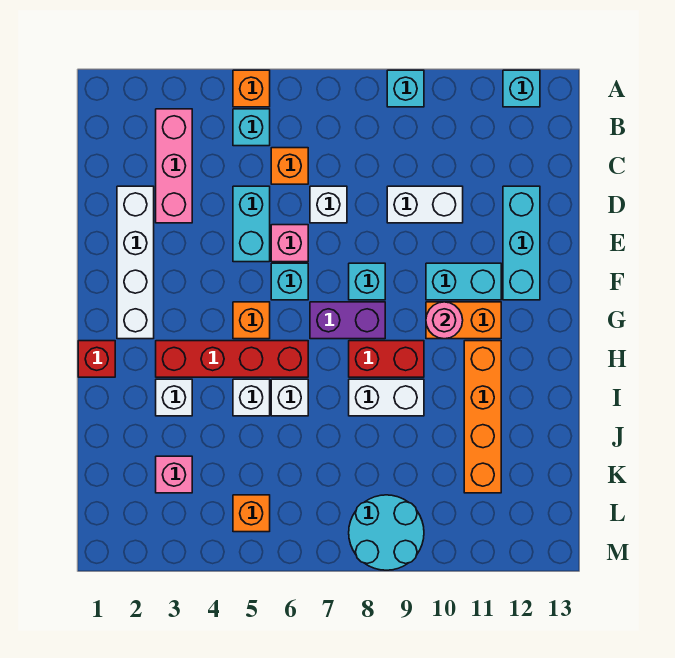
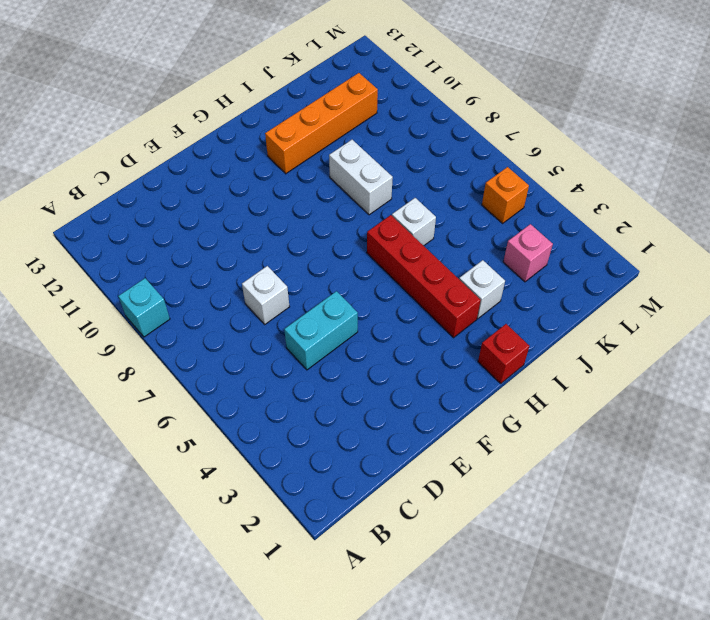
none -> orange 1x1 brick [233,70,270,107]
none -> cyan 1x1 brick [503,70,540,107]
none -> pink 1x3 brick [156,109,192,223]
none -> cyan 1x1 brick [233,109,270,146]

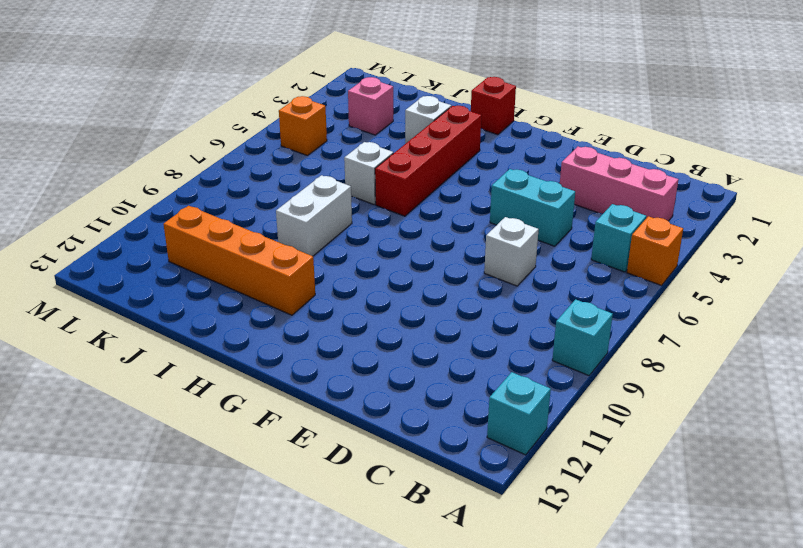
none -> orange 1x1 brick [271,148,308,184]
none -> white 1x4 brick [117,186,154,339]
none -> white 1x2 brick [387,186,463,223]
none -> cyan 1x3 brick [503,186,540,300]

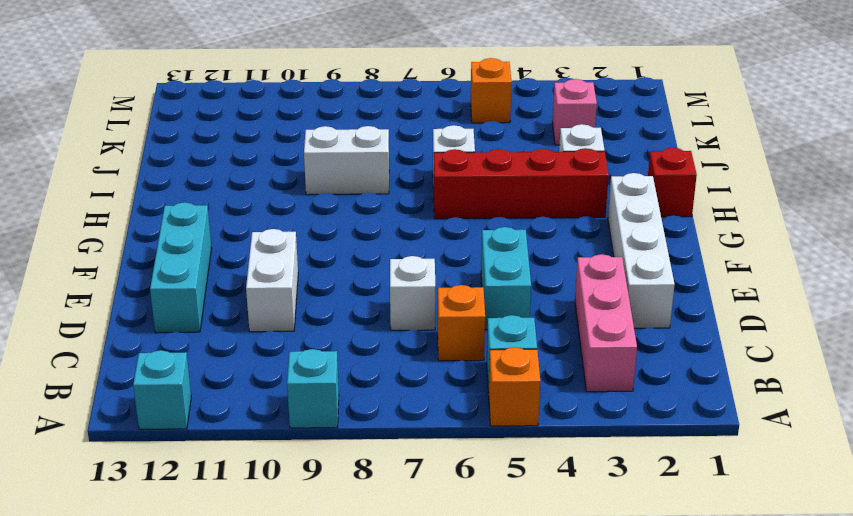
white 1x2 brick [246,229,298,332] -> white 1x2 brick turned to [387,186,463,223]
none -> pink 1x1 brick [271,225,308,262]
none -> cyan 1x1 brick [271,263,308,300]
none -> cyan 1x1 brick [349,263,385,300]
none -> cyan 1x2 brick [426,263,501,300]

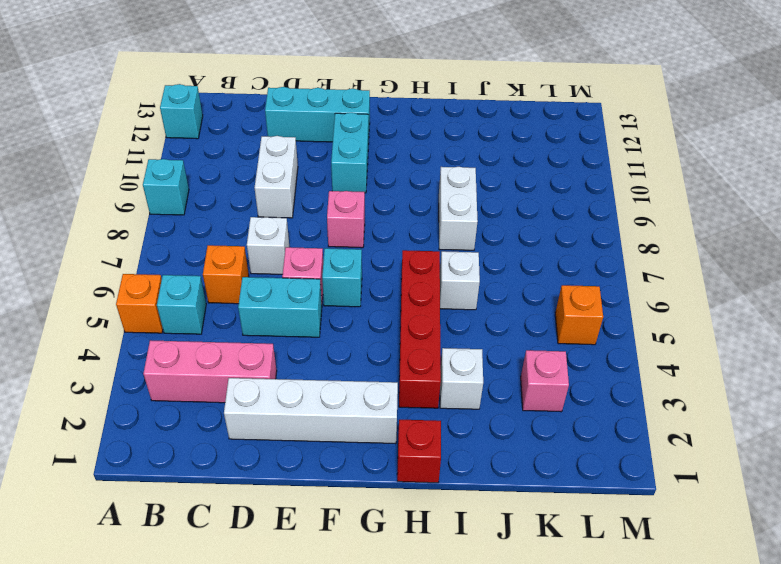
pink 1x1 brick [327,191,365,248] -> cyan 1x1 brick [349,263,385,300]
none -> orange 1x1 brick [233,302,270,339]
none -> purple 1x2 brick [310,302,385,339]
none -> orange 1x2 brick [426,302,501,339]
none -> red 1x2 brick [349,341,424,377]

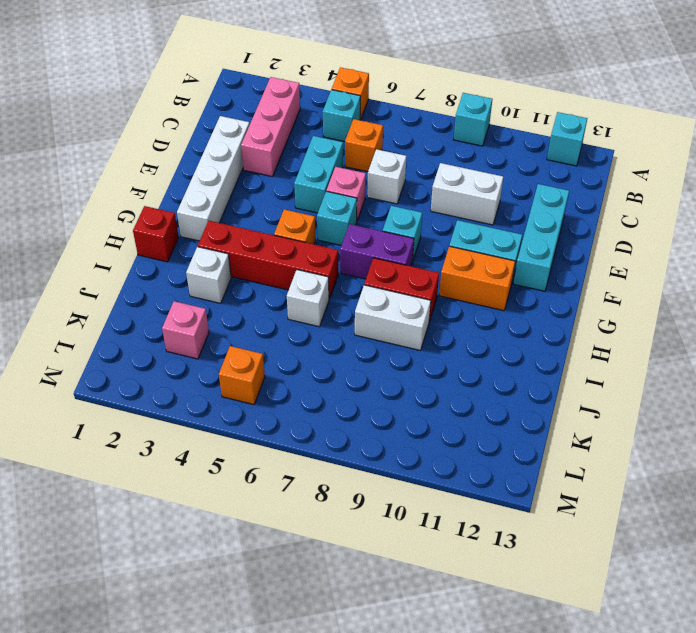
none -> orange 1x4 brick [464,341,501,493]
none -> white 1x1 brick [233,379,270,416]
none -> cyan 2x2 round brick [349,495,424,570]
none -> pink 1x1 round brick [426,302,463,339]

